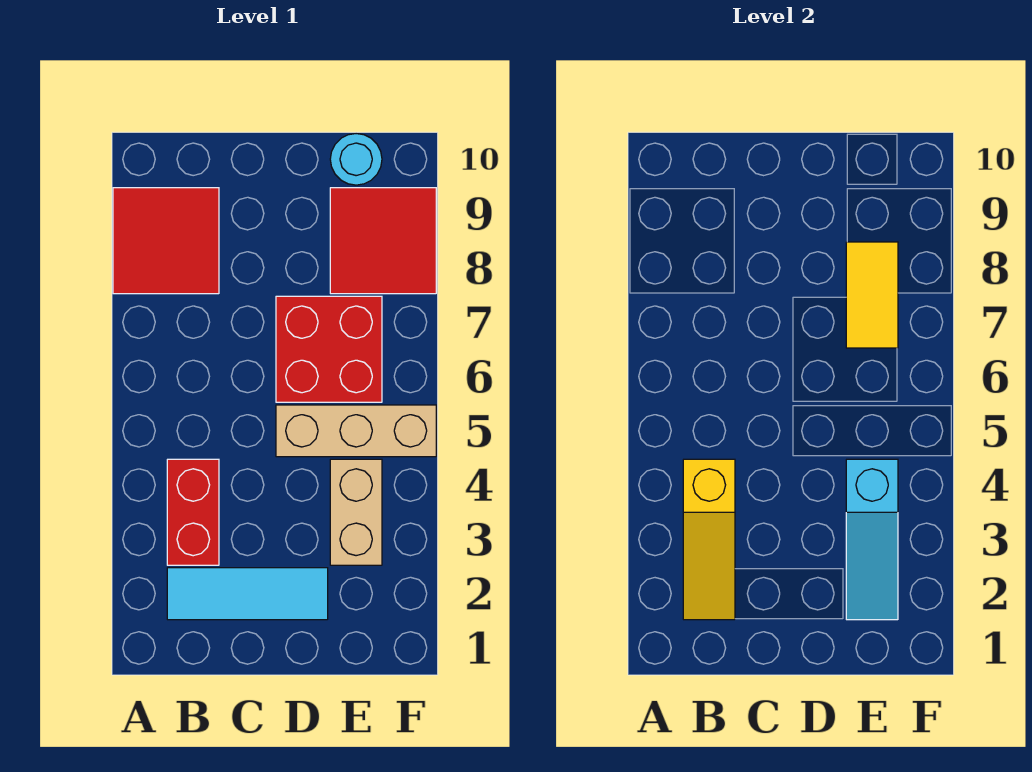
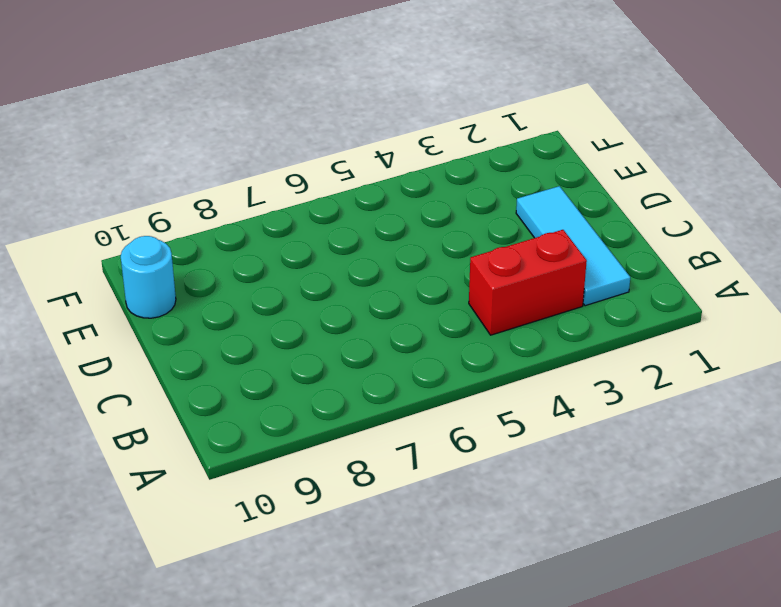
none -> red 2x2 tile [113,188,219,294]
none -> tan 1x3 brick [276,405,436,457]

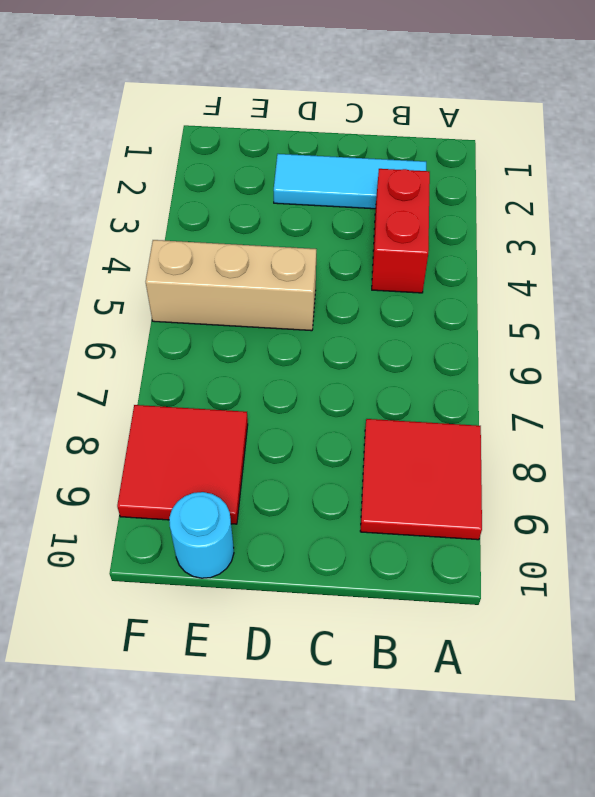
none -> red 2x2 brick [276,296,382,402]
none -> tan 1x2 brick [330,459,382,565]

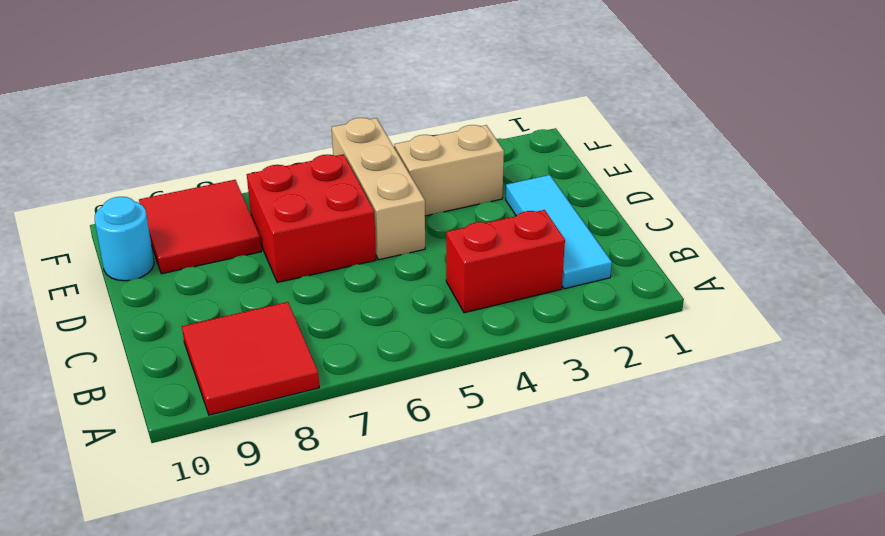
none -> yellow 1x3 slope [683,459,735,620]
none -> cyan 1x3 slope [846,459,898,620]

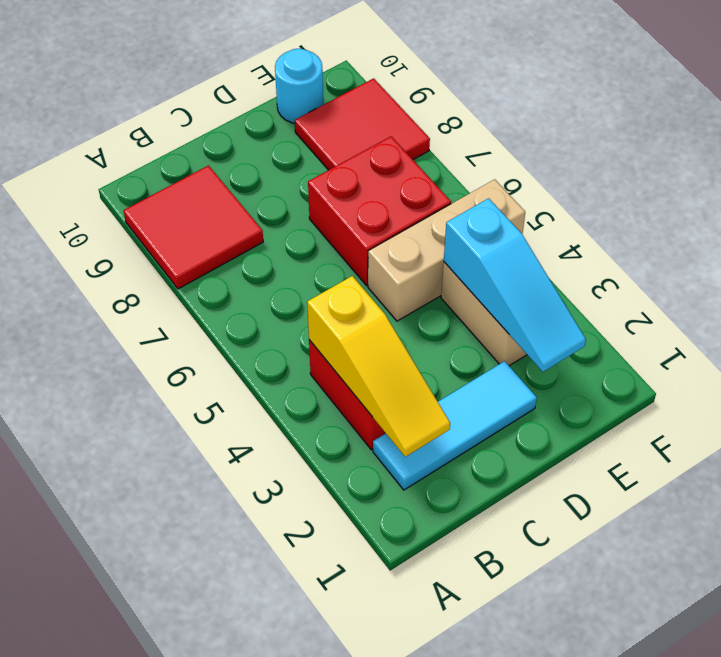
none -> yellow 1x2 tile [846,242,898,348]

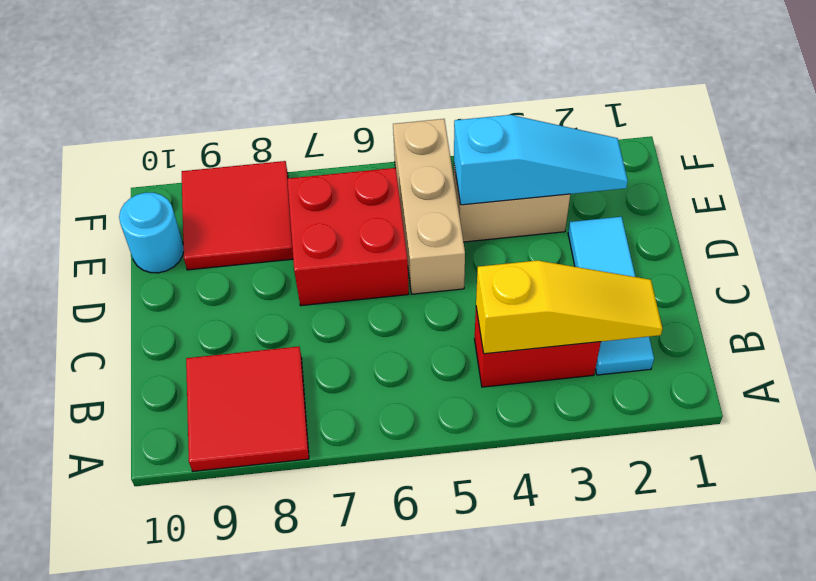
none -> yellow 1x2 tile [846,242,898,348]

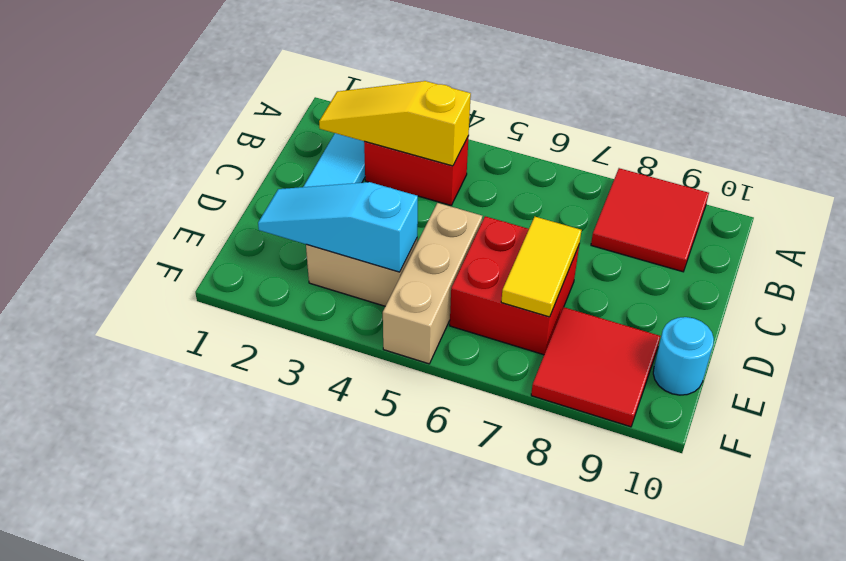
yellow 1x2 tile [501,217,581,317] -> yellow 1x2 tile turned to [846,242,898,348]

